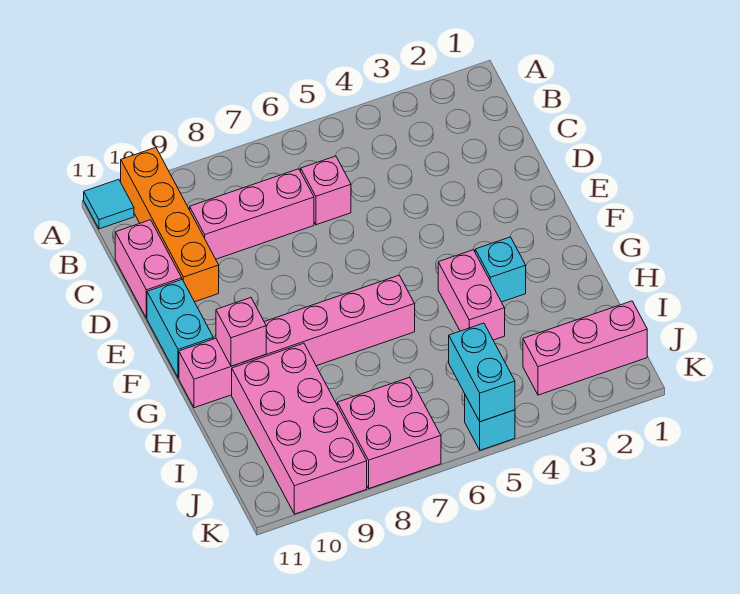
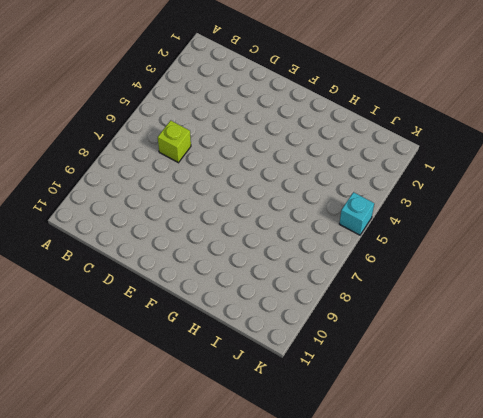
lime 1x1 brick [158,120,191,163] -> pink 1x1 brick [301,156,351,225]
none -> orange 1x4 brick [121,148,219,302]
none -> cyan 1x1 tile [84,179,134,229]
none -> pink 1x3 brick [190,169,314,259]

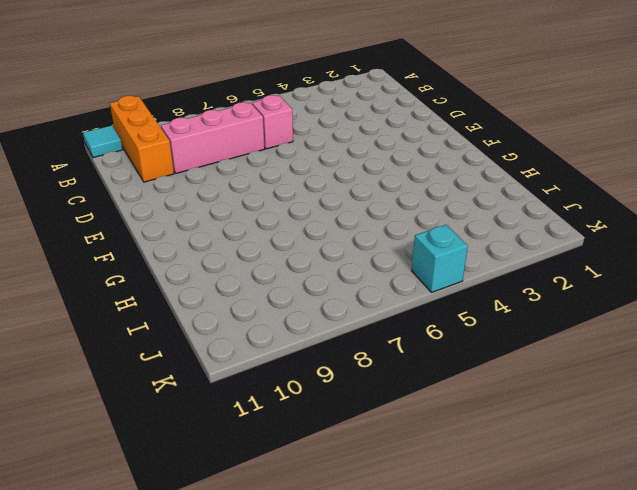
orange 1x3 brick [110,96,174,182] -> orange 1x4 brick [121,148,219,302]
none -> pink 1x2 brick [115,220,182,318]
none -> cyan 1x2 brick [147,280,213,378]
none -> cyan 1x1 brick [475,237,526,302]

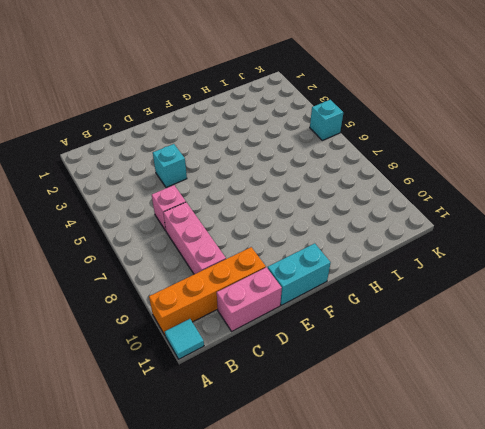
cyan 1x1 brick [153,144,187,187] -> cyan 1x1 brick moved to [475,237,526,302]
none -> pink 1x2 brick [438,250,505,340]
none -> pink 1x6 brick [179,275,415,408]
none -> pink 2x4 brick [232,343,367,514]

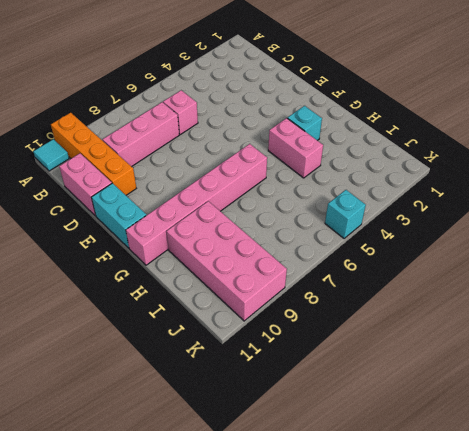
none -> pink 1x3 brick [523,301,647,395]
none -> pink 2x2 brick [338,377,441,488]
none -> pink 1x1 brick [216,298,266,366]

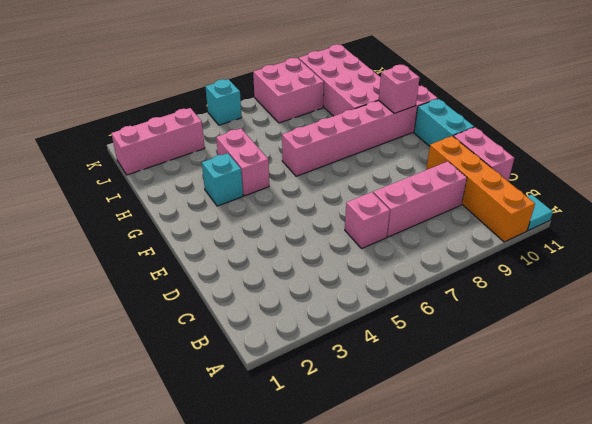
none -> cyan 1x2 brick [449,323,515,422]

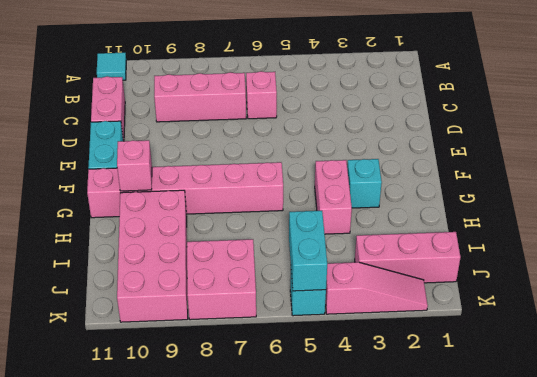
pink 1x3 slope [325,262,428,314] -> none
none -> orange 1x4 brick [121,148,219,302]

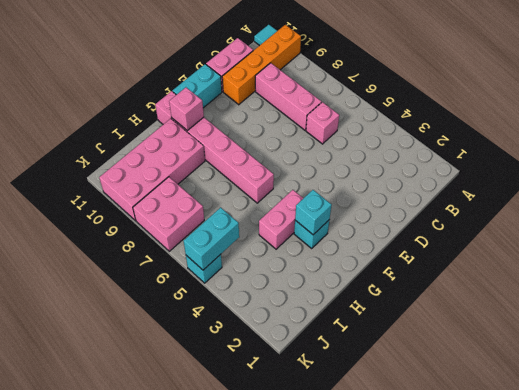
cyan 1x1 brick [295,190,332,235] -> none
none -> pink 1x3 brick [523,301,647,395]

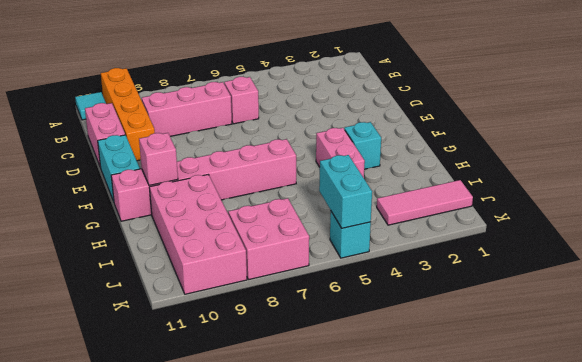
pink 1x3 tile [377,180,473,225] -> pink 1x3 brick [523,301,647,395]

